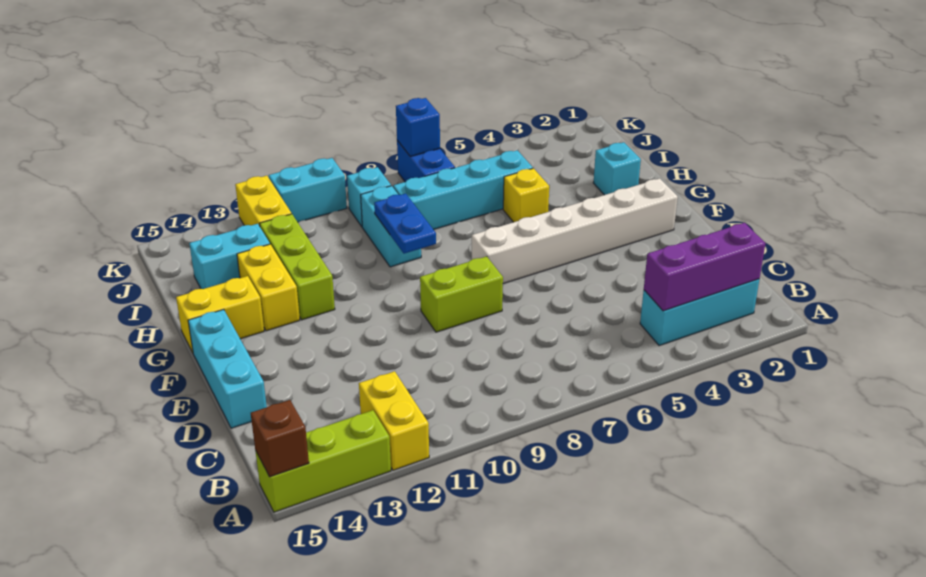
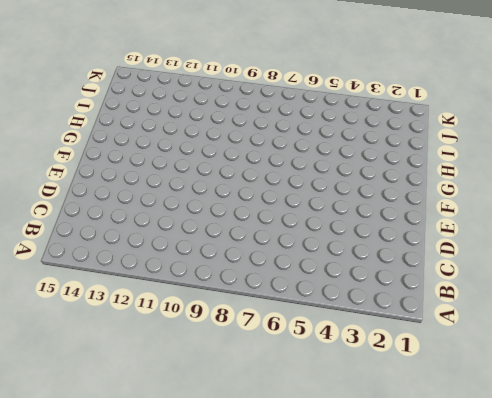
none -> yellow 1x2 brick [359,371,429,470]
none -> lime 1x3 brick [255,410,391,512]
none -> cyan 1x3 brick [640,279,759,346]

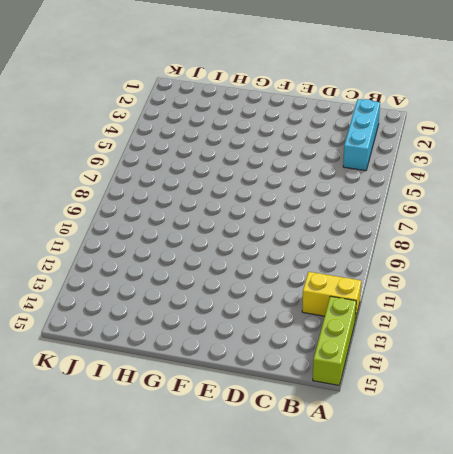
none -> cyan 1x3 brick [188,309,267,428]
none -> lime 1x2 brick [420,256,503,332]
none -> white 1x6 brick [472,178,678,284]

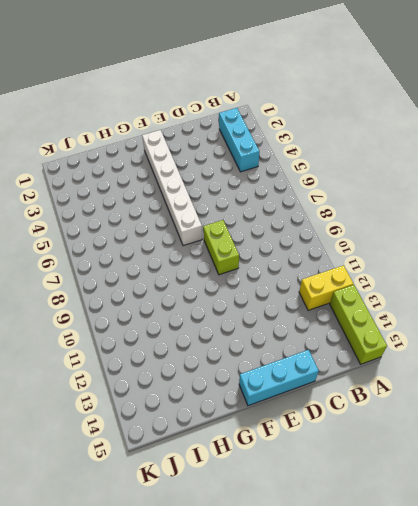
none -> lime 1x3 brick [260,214,335,320]
none -> yellow 1x2 brick [237,244,300,331]
none -> yellow 1x2 brick [176,276,264,352]

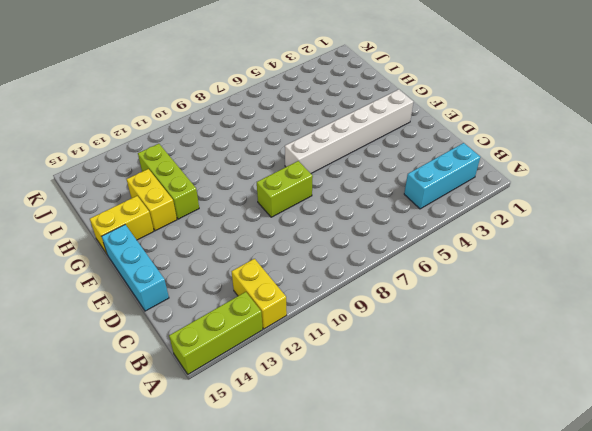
none -> cyan 1x1 brick [594,142,641,195]
none -> yellow 1x1 brick [503,168,549,222]
none -> cyan 1x2 brick [361,186,421,267]

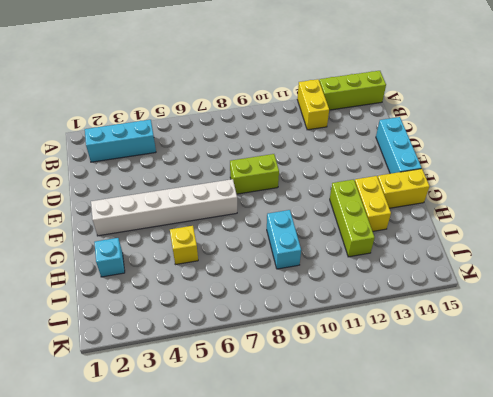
none -> cyan 1x4 brick [393,150,533,229]
none -> cyan 1x2 brick [189,224,270,289]
none -> blue 1x2 brick [397,141,455,182]

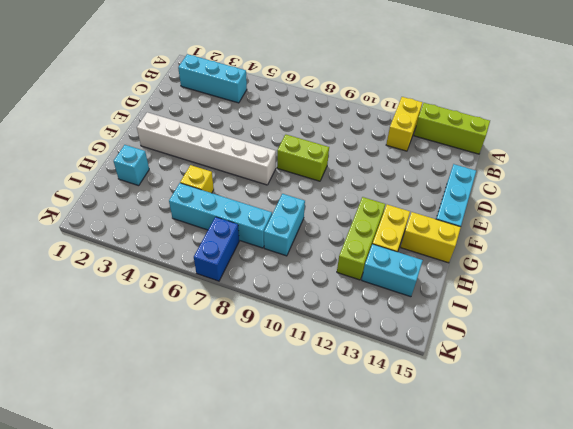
none -> cyan 1x1 brick [347,167,391,226]
none -> yellow 1x2 brick [235,176,292,226]
none -> cyan 1x2 brick [269,158,347,222]

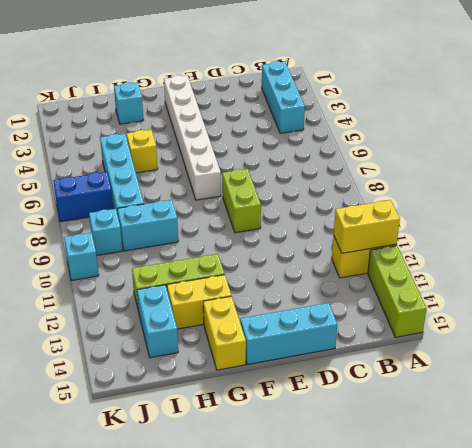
yellow 1x2 brick [334,200,400,253] -> yellow 1x2 brick moved to [235,176,292,226]
cyan 1x1 brick [64,233,99,281] -> cyan 1x2 brick [269,158,347,222]
none -> brown 1x1 brick [251,400,309,477]
none -> purple 1x3 brick [644,223,766,311]
none -> blue 1x2 plate [374,193,436,254]

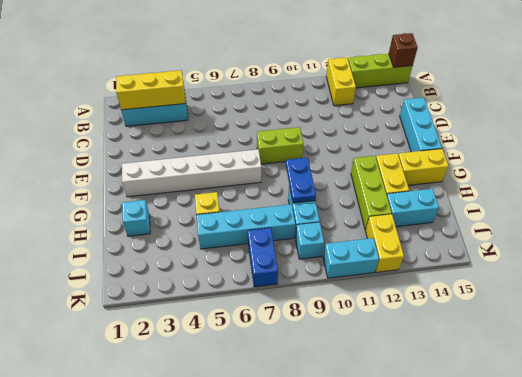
yellow 1x3 brick [116,70,186,110] -> purple 1x3 brick [644,223,766,311]
none -> blue 1x1 brick [396,98,440,157]

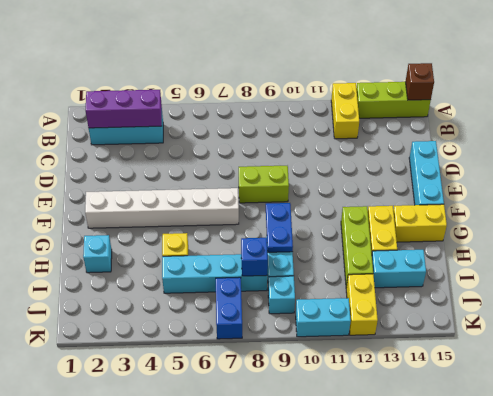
blue 1x1 brick [241,238,268,276] -> blue 1x1 brick moved to [396,98,440,157]

